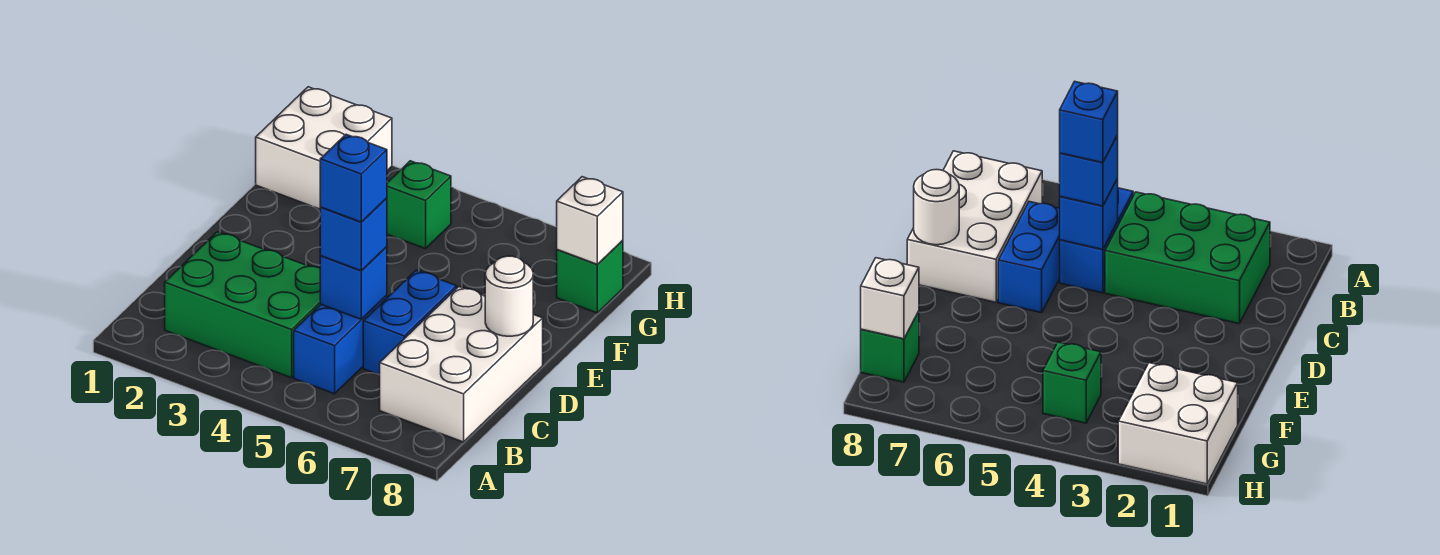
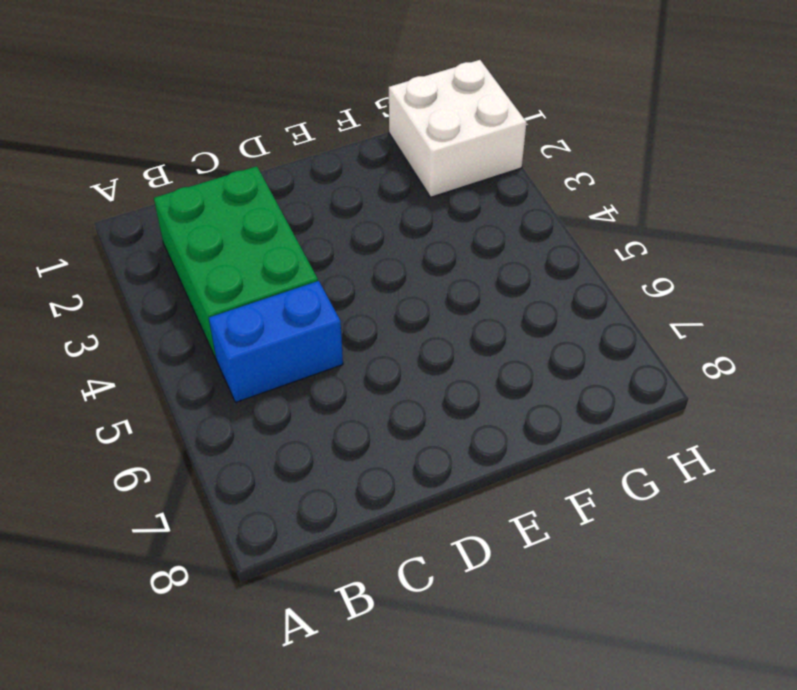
none -> white 2x3 brick [380,287,543,442]
none -> blue 1x2 brick [363,271,457,375]
none -> green 1x1 brick [387,161,451,249]

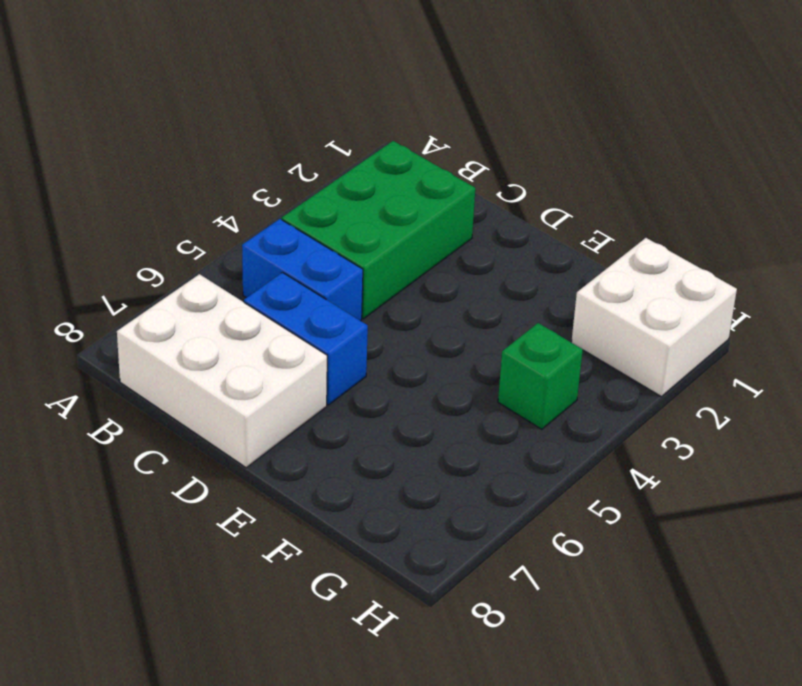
none -> green 1x1 brick [557,240,623,313]
none -> blue 1x1 brick [320,247,387,319]
none -> white 1x1 round brick [485,256,533,336]

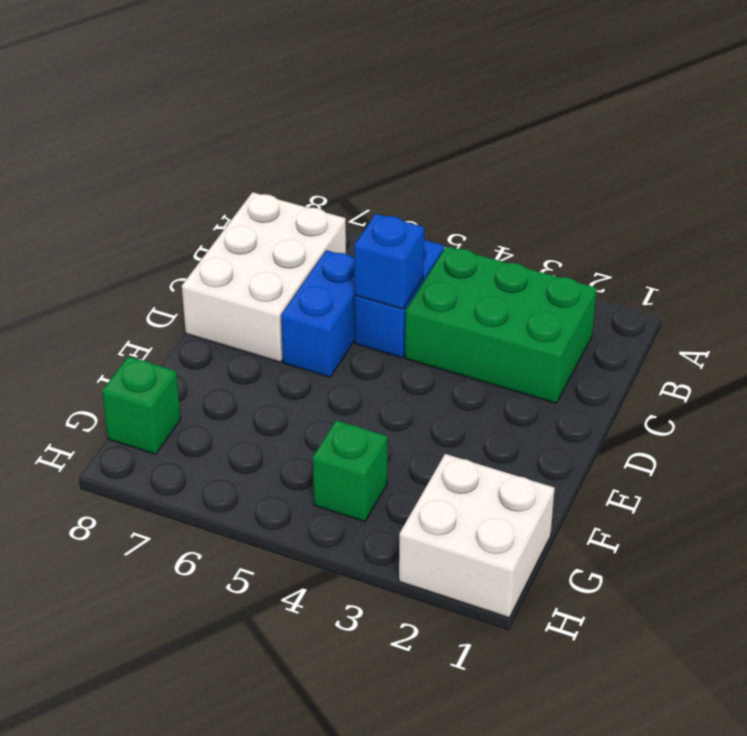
none -> white 1x1 round brick [485,256,533,336]
none -> white 1x1 brick [557,177,623,264]
none -> blue 1x1 brick [320,198,387,271]

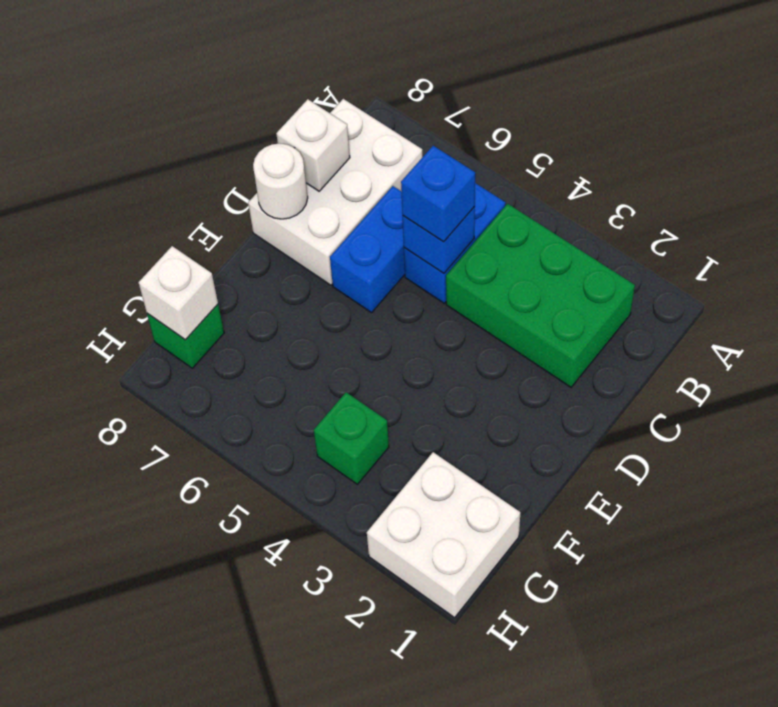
white 1x1 brick [276,99,350,191] -> none
none -> blue 1x1 brick [320,134,387,222]

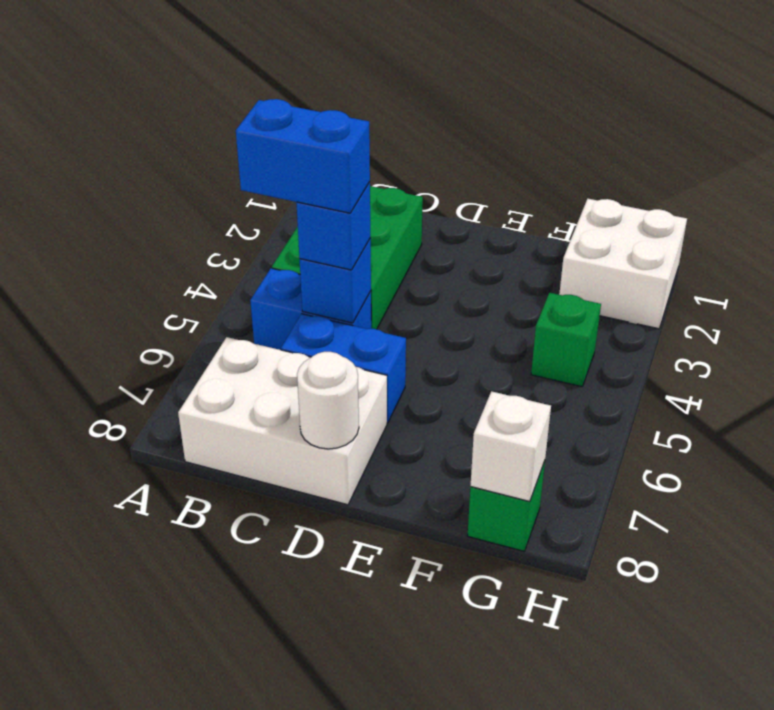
blue 1x2 brick [236,99,370,213] -> blue 1x1 brick [320,134,387,222]

